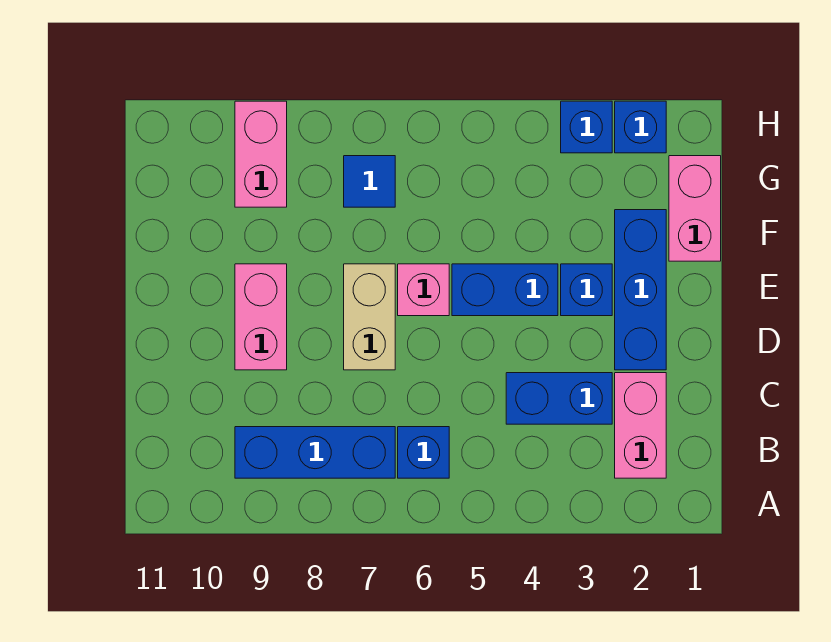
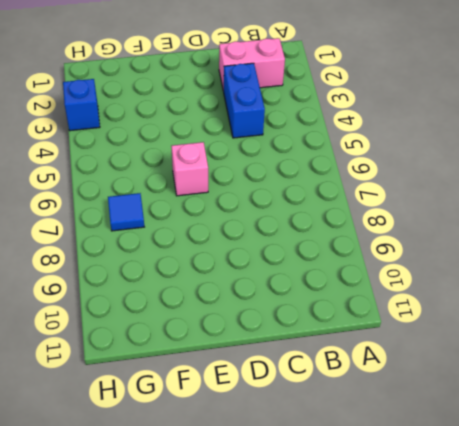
none -> blue 1x1 brick [398,427,449,478]
none -> blue 1x3 brick [235,427,395,478]
none -> blue 1x3 brick [615,210,666,370]

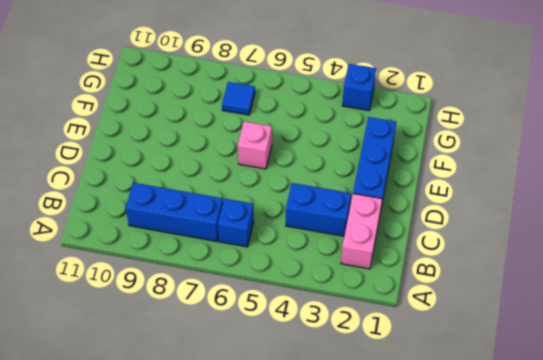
none -> tan 1x2 brick [344,264,395,370]
none -> pink 1x2 brick [235,264,287,370]
none -> blue 1x1 brick [561,264,612,316]

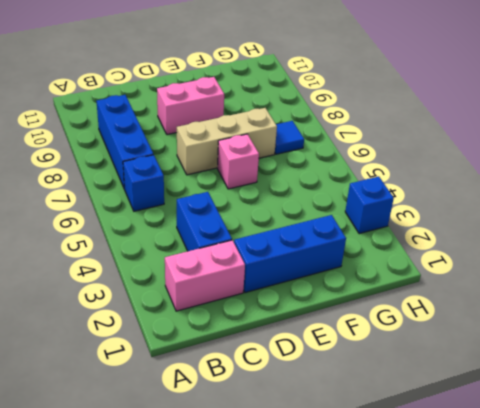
tan 1x3 brick [177,108,277,175] -> tan 1x2 brick [344,264,395,370]
none -> blue 1x1 brick [561,264,612,316]
none -> blue 1x2 brick [452,264,558,316]
none -> pink 1x2 brick [669,156,721,261]

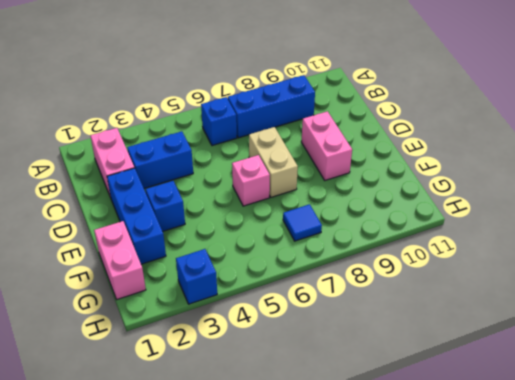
none -> blue 1x2 brick [452,264,558,316]
none -> pink 1x2 brick [235,101,287,207]
none -> blue 1x1 brick [615,101,666,153]

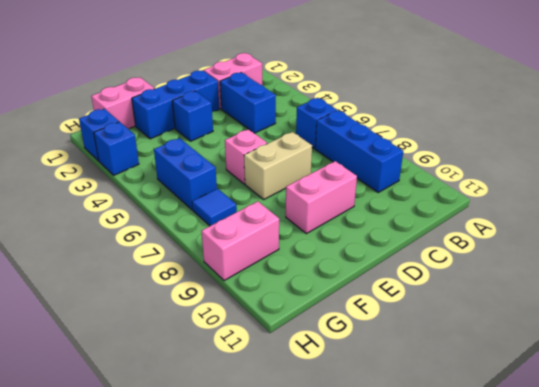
blue 1x2 brick [154,138,217,210] -> blue 1x2 brick moved to [452,264,558,316]

